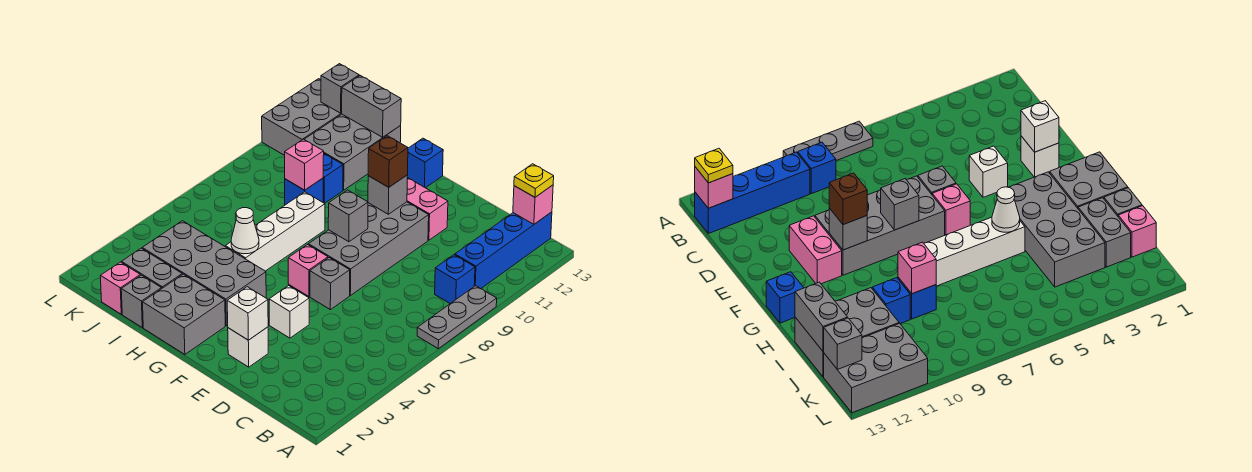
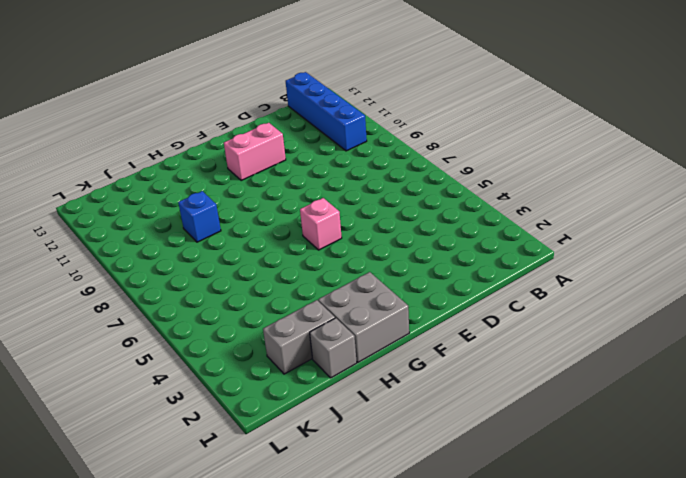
none -> grey 1x3 plate [417,286,497,349]
none -> blue 1x1 brick [435,255,475,304]
none -> white 1x1 brick [228,327,268,367]
none -> white 1x1 brick [269,286,309,338]

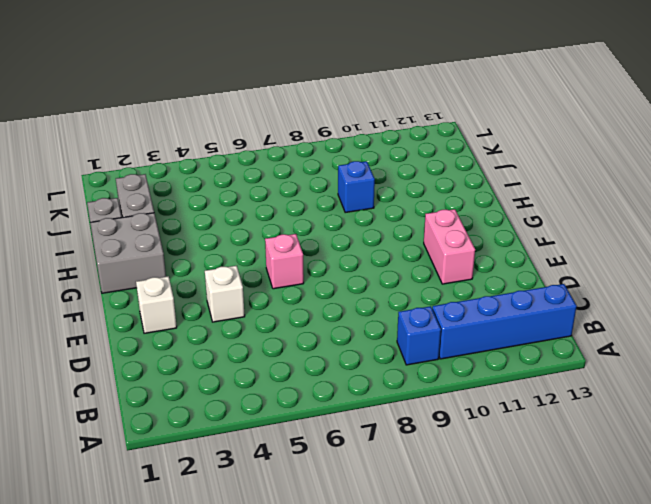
none -> grey 1x3 plate [417,286,497,349]
none -> grey 1x1 brick [310,258,350,310]
none -> grey 2x4 brick [308,202,429,295]
none -> grey 2x4 brick [142,221,266,326]

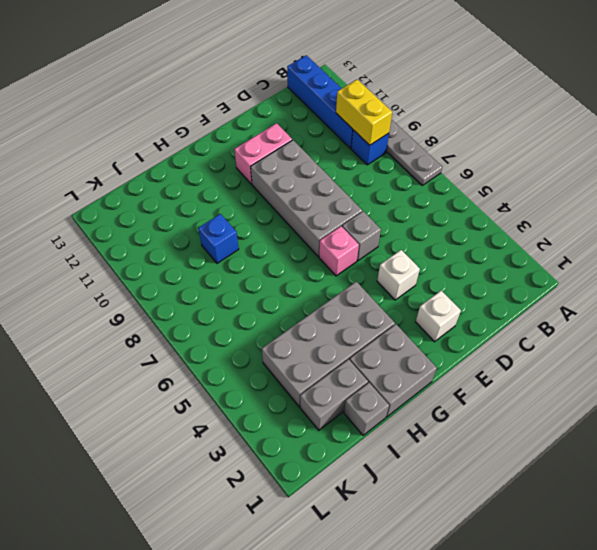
yellow 1x2 brick [336,79,392,145] -> none
none -> blue 1x1 brick [407,138,443,188]
none -> white 1x4 brick [225,192,325,271]
none -> blue 1x1 brick [323,154,343,203]
none -> grey 2x3 brick [304,114,401,190]

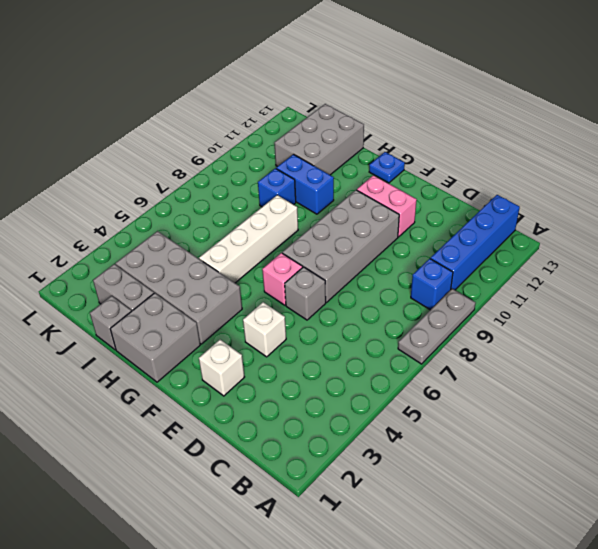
blue 1x1 plate [369,152,405,183] -> blue 1x1 brick [407,138,443,188]
blue 1x2 brick [276,154,334,214] -> blue 1x1 brick [323,154,343,203]
none -> pink 1x1 brick [100,262,140,314]
none -> grey 2x3 brick [262,79,342,156]
none -> pink 1x1 brick [513,185,553,224]
none -> white 1x1 brick [227,287,268,340]

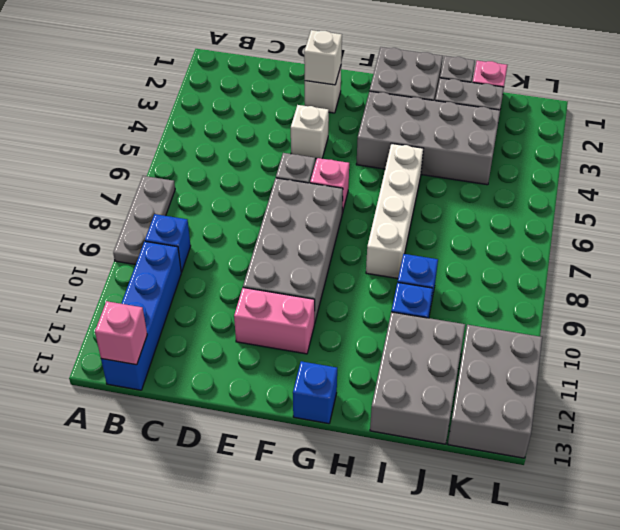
none -> grey 1x1 brick [328,190,368,242]
none -> grey 1x1 brick [368,175,407,214]
none -> white 1x1 cone [231,208,259,254]
none -> pink 1x1 brick [285,139,324,190]

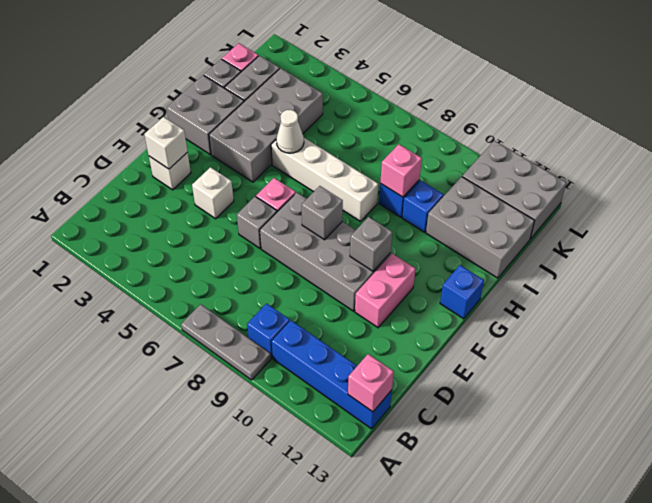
none -> grey 1x2 brick [342,76,401,137]
none -> grey 1x1 brick [321,64,359,113]
none -> yellow 1x1 plate [514,164,554,197]
none -> brown 1x1 brick [368,136,408,187]

